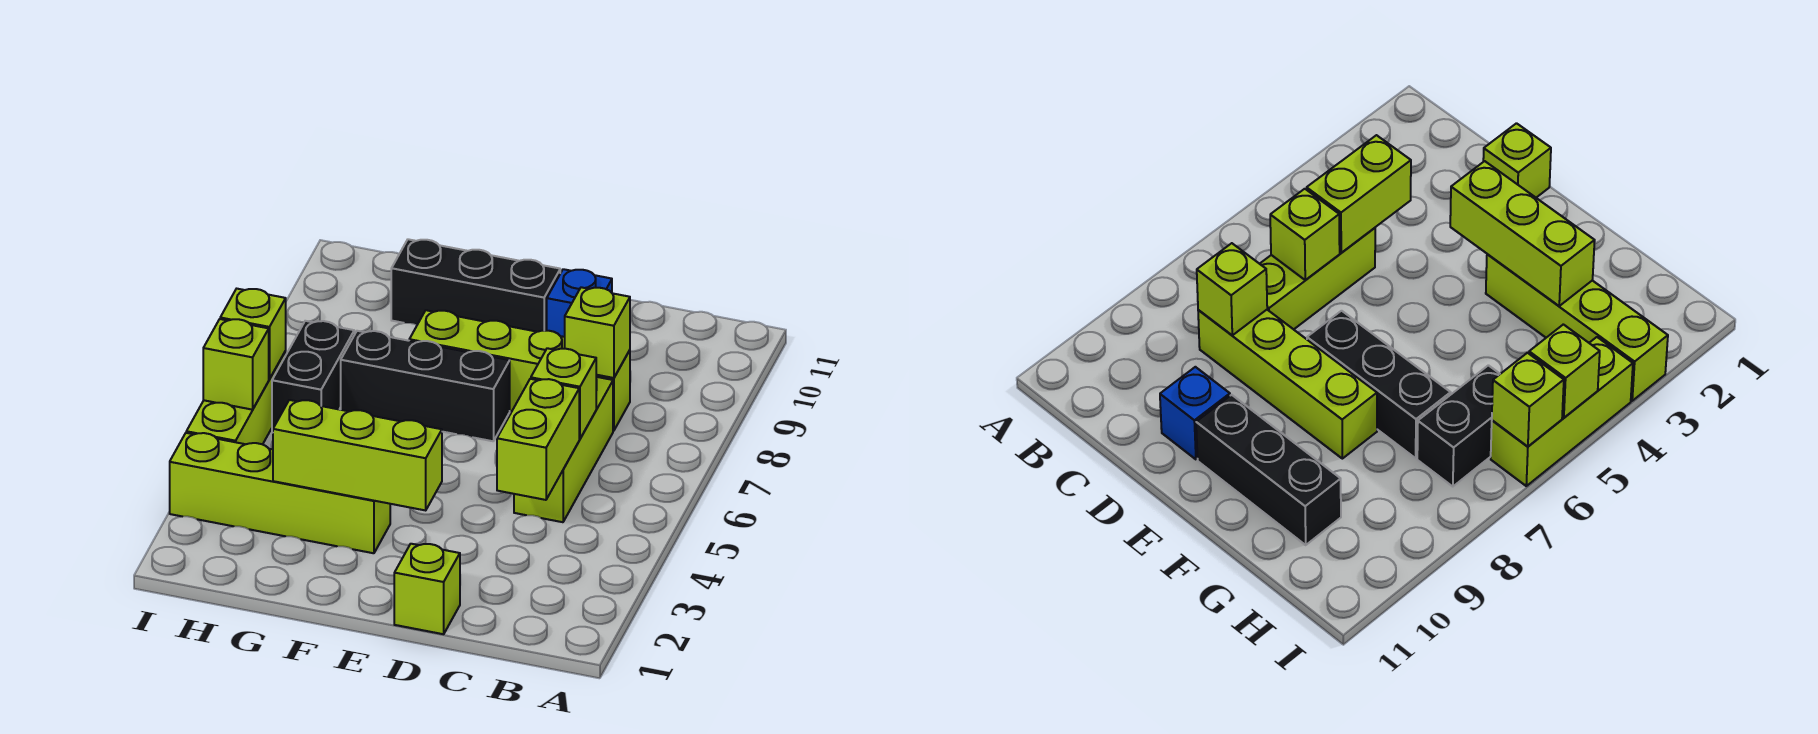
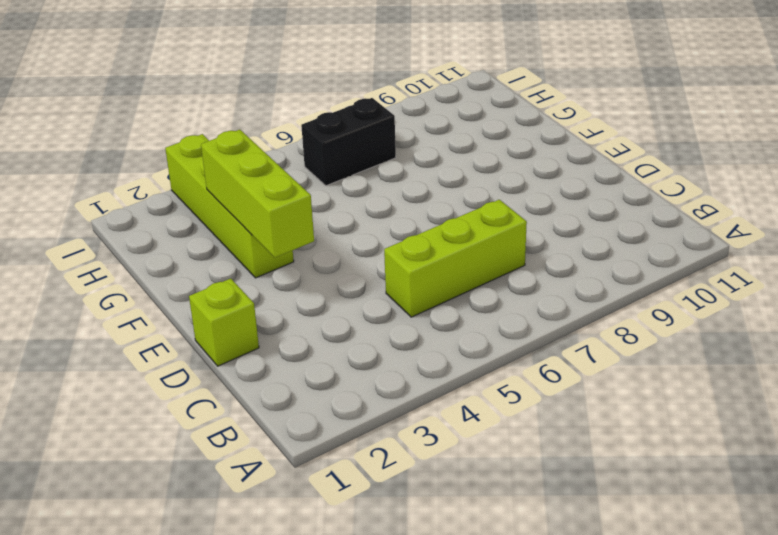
none -> lime 1x4 brick [409,310,630,431]
none -> blue 1x1 brick [547,269,612,337]
none -> black 1x3 brick [341,331,510,441]

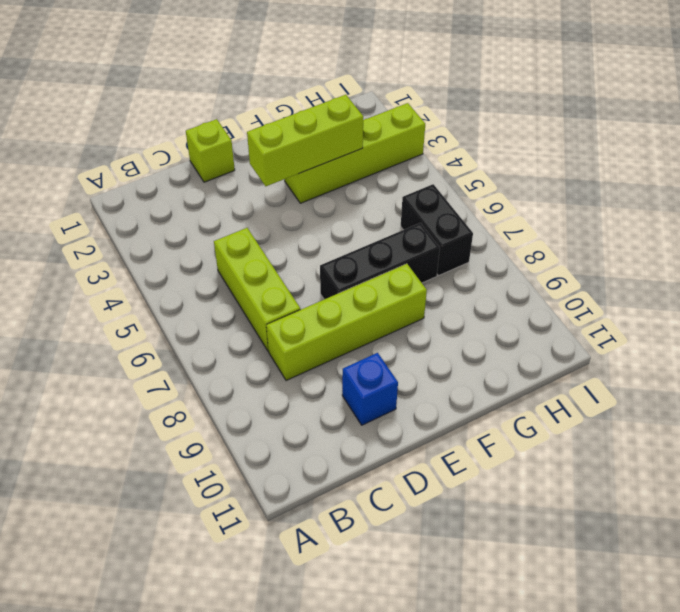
none -> black 1x3 brick [391,239,560,332]
none -> lime 1x3 brick [186,351,286,445]
none -> lime 1x2 brick [497,379,579,500]

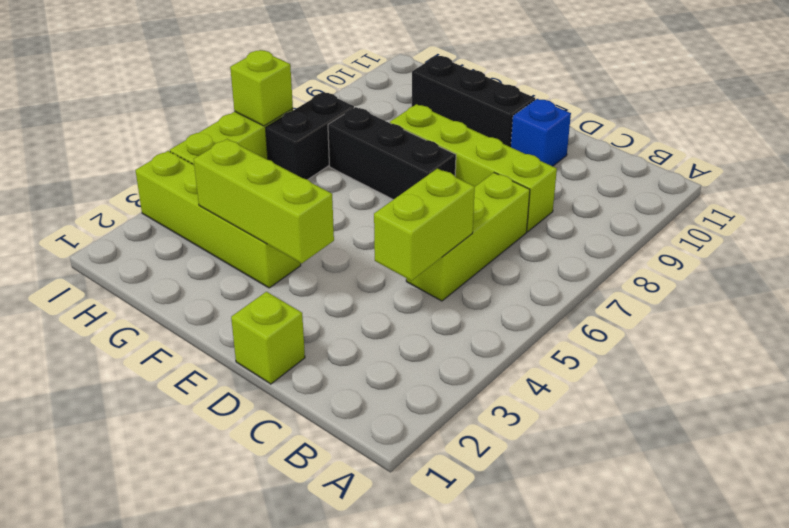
none -> lime 1x1 brick [531,348,596,439]
none -> lime 1x1 brick [565,287,630,378]
none -> lime 1x1 brick [203,319,269,410]

